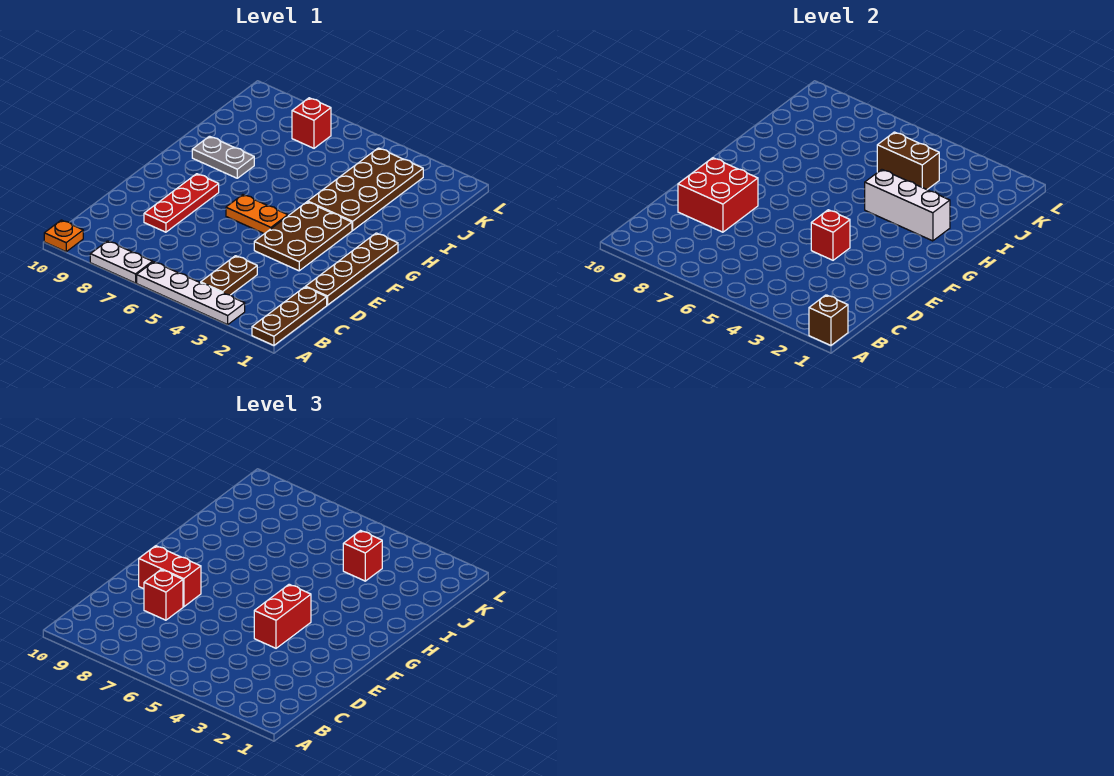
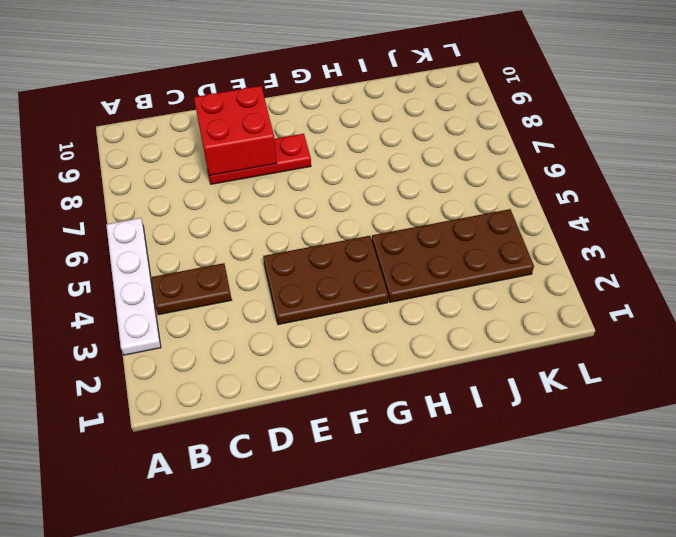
none -> brown 1x3 plate [252,287,327,345]
none -> white 1x2 plate [90,241,153,283]
none -> orange 1x1 plate [44,220,83,252]

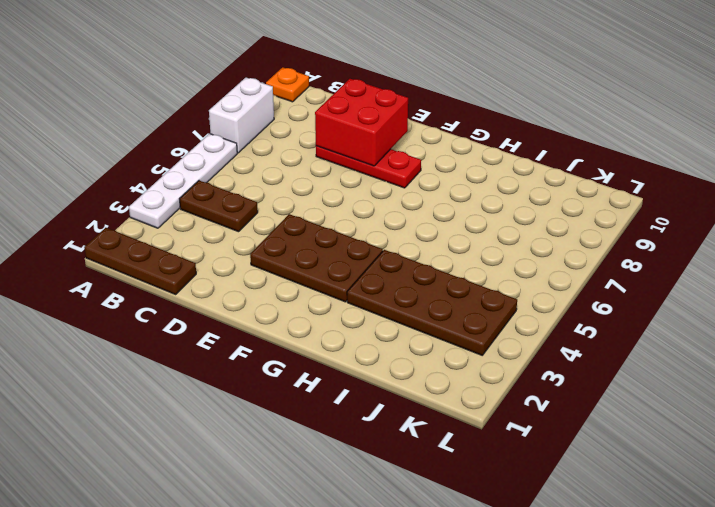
white 1x2 brick [209,78,274,153] -> white 1x2 plate [90,241,153,283]
none -> brown 1x4 plate [306,233,398,305]
none -> orange 1x2 plate [226,195,288,234]
none -> grey 1x2 plate [192,136,254,178]

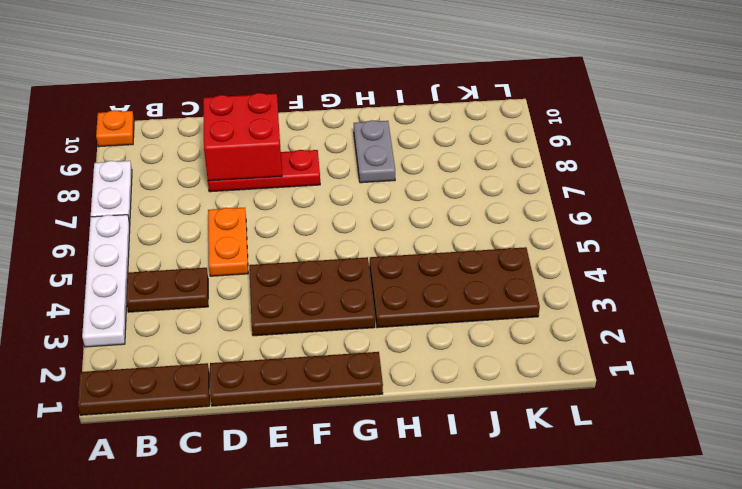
orange 1x2 plate [208,208,248,276] -> orange 1x2 plate moved to [226,195,288,234]
none -> red 1x1 brick [292,98,331,148]
none -> brown 1x1 brick [809,295,848,345]
none -> red 1x1 brick [811,210,850,260]

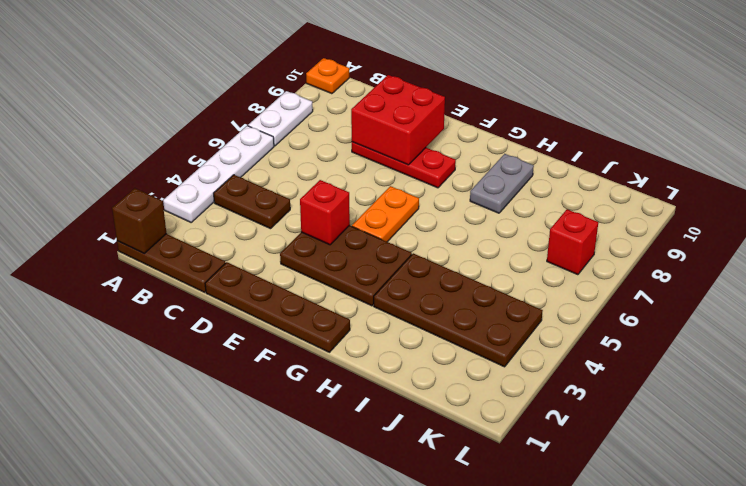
none -> white 1x3 brick [865,170,950,241]
none -> brown 1x2 brick [877,132,939,190]
none -> red 1x1 brick [144,570,183,620]

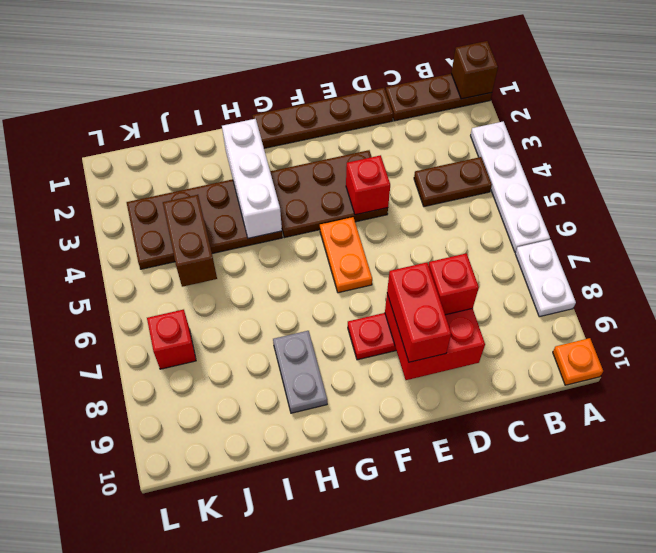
none -> red 1x2 brick [254,584,311,648]
none -> red 1x1 brick [343,531,382,581]

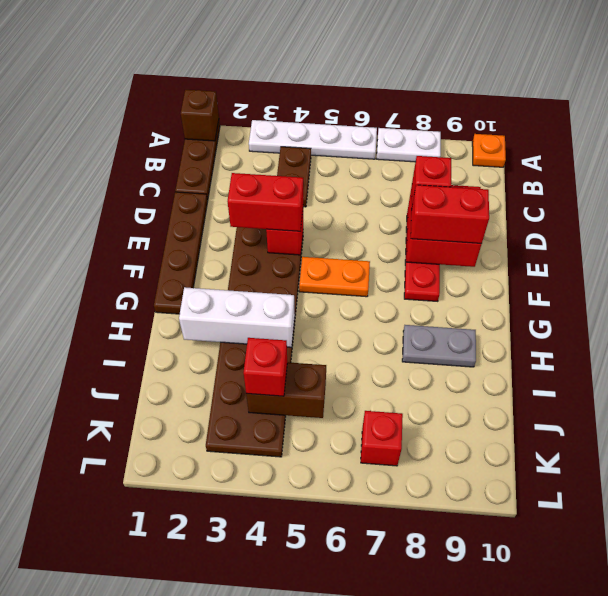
red 1x2 brick [228,173,303,231] -> red 1x2 brick turned to [254,584,311,648]

